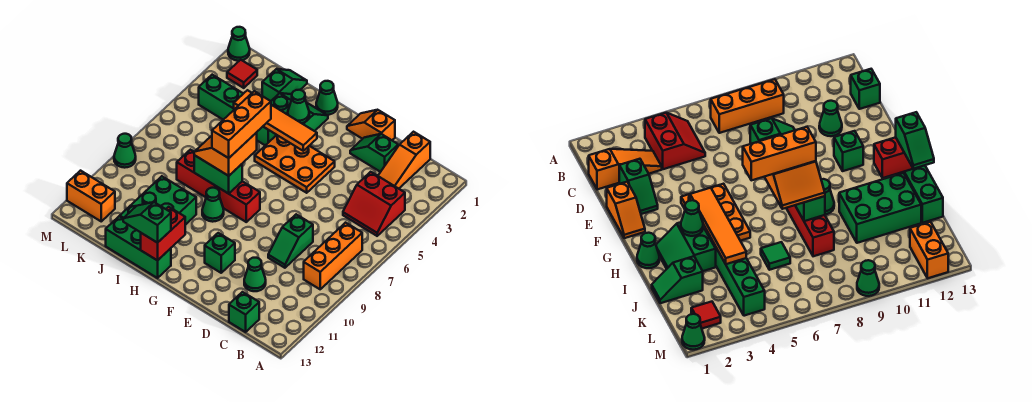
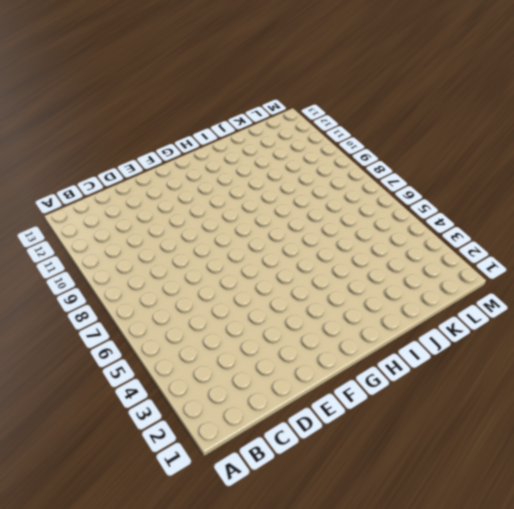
none -> red 2x2 slope [343,172,405,236]
none -> orange 1x3 brick [304,223,362,289]
none -> orange 1x3 slope [378,132,430,189]
none -> green 1x1 brick [229,292,259,332]

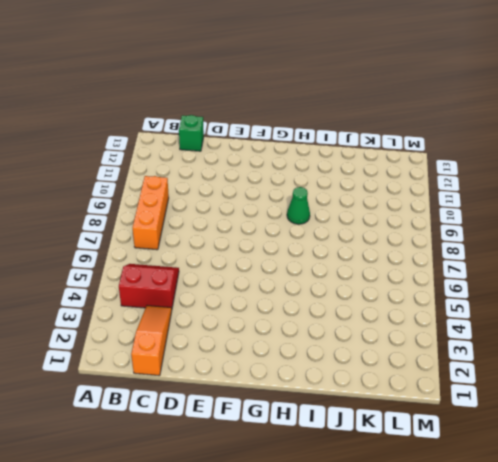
none -> green 1x2 slope [350,134,398,172]
none -> green 1x2 slope [268,214,313,268]
none -> green 1x1 cone [244,258,266,291]
none -> orange 1x2 slope [347,110,395,140]

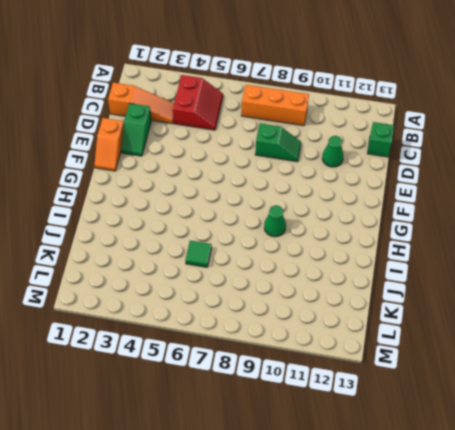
none -> orange 2x3 plate [255,135,335,193]
none -> green 1x1 brick [205,233,235,273]
none -> red 1x4 brick [177,150,260,222]
none -> green 1x1 cone [316,81,338,115]

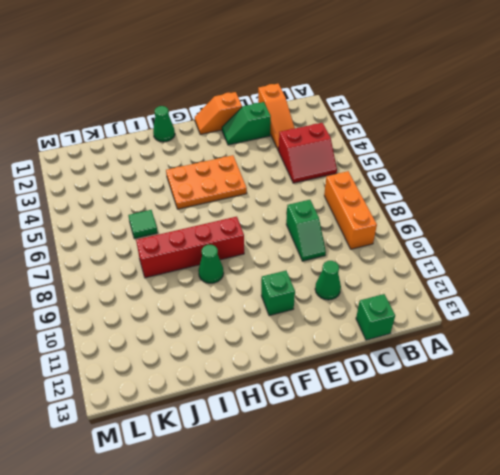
none -> green 2x2 slope [271,93,328,131]
none -> green 1x3 brick [106,216,171,278]
none -> green 1x4 brick [199,75,276,145]
none -> green 2x3 brick [120,176,196,225]

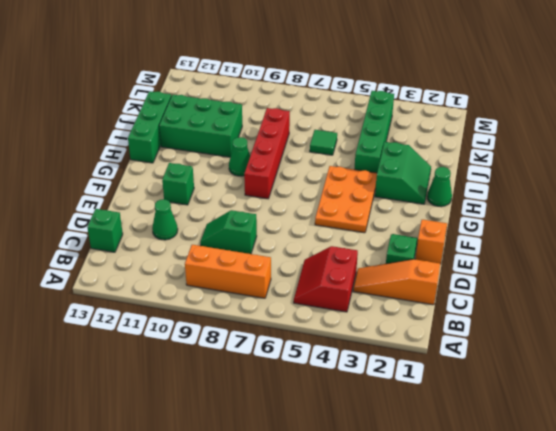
none -> green 1x2 slope [262,69,307,101]
none -> red 1x1 tile [227,60,257,88]
none -> orange 1x2 brick [67,171,115,221]
none -> green 1x1 cone [228,27,250,61]

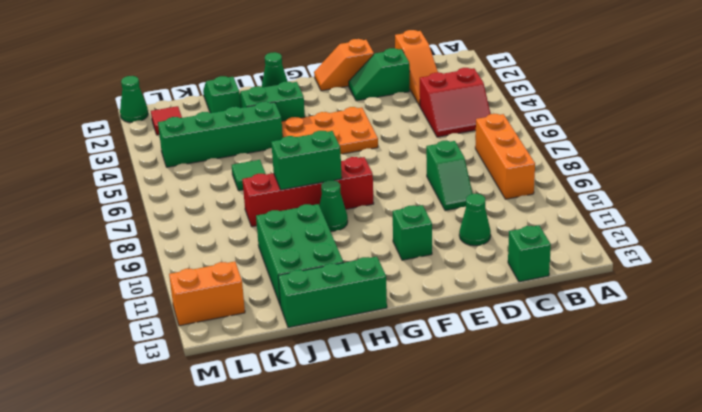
none -> green 1x1 cone [114,134,136,168]
none -> orange 1x4 tile [234,90,317,151]
none -> green 1x1 cone [288,90,309,123]
none -> red 1x2 brick [141,207,185,261]

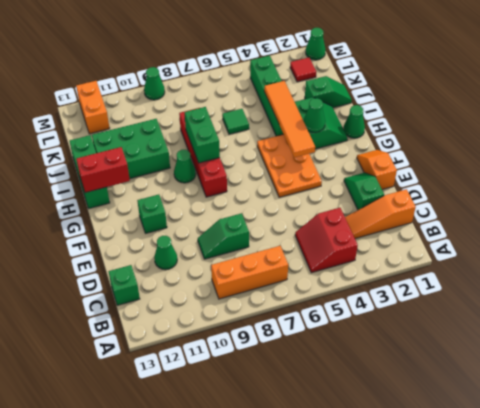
none -> orange 2x2 slope [194,133,257,176]
none -> green 1x2 slope [123,202,171,243]
none -> orange 1x3 brick [212,91,271,158]

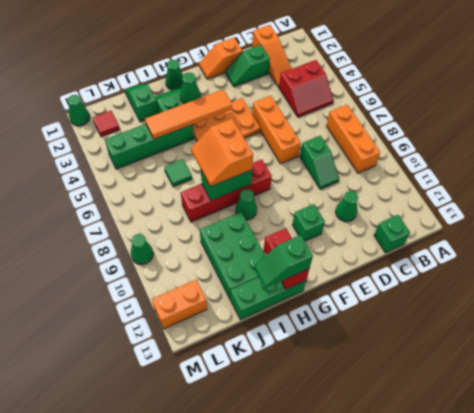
orange 1x3 brick [252,96,301,164] -> orange 1x3 brick moved to [212,91,271,158]

